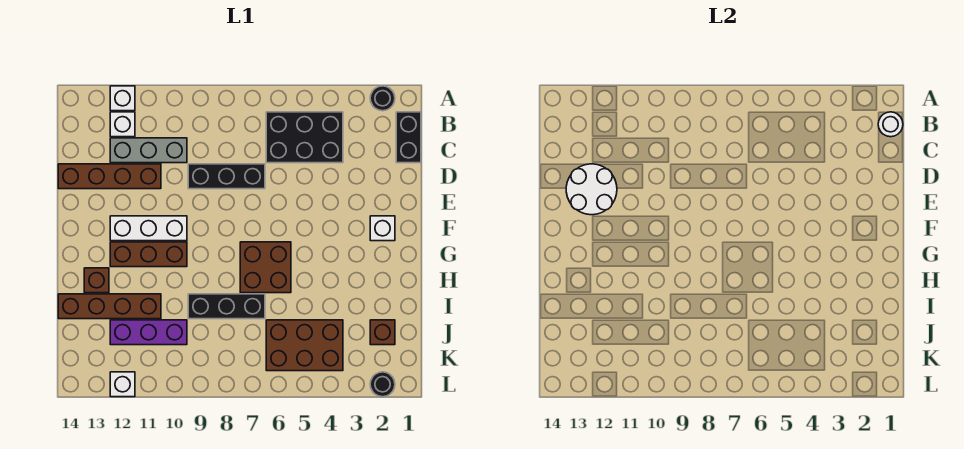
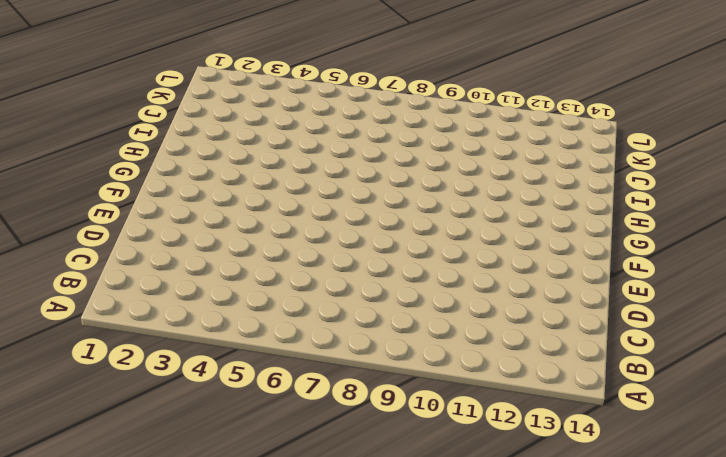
none -> black 1x1 round brick [370,86,395,111]
none -> white 1x1 brick [110,86,135,111]
none -> black 1x2 brick [396,112,421,163]

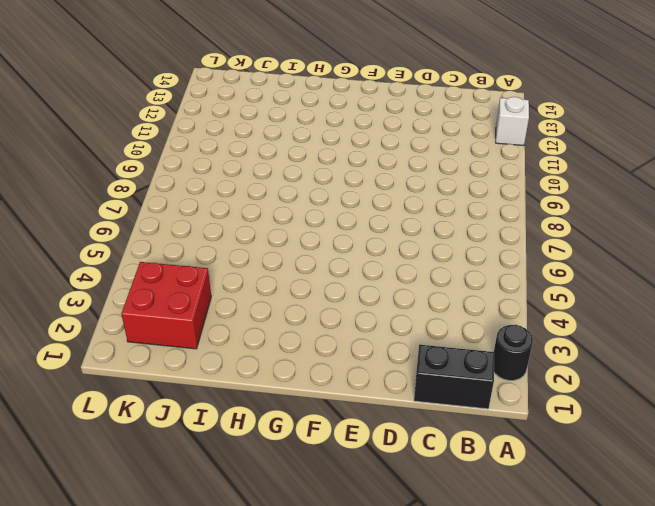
red 2x2 brick [121,262,211,349] -> brown 1x1 brick [370,320,395,345]
none -> black 2x3 brick [266,112,343,163]
none -> white 1x1 brick [110,112,135,137]
none -> grey 1x3 brick [110,138,187,163]

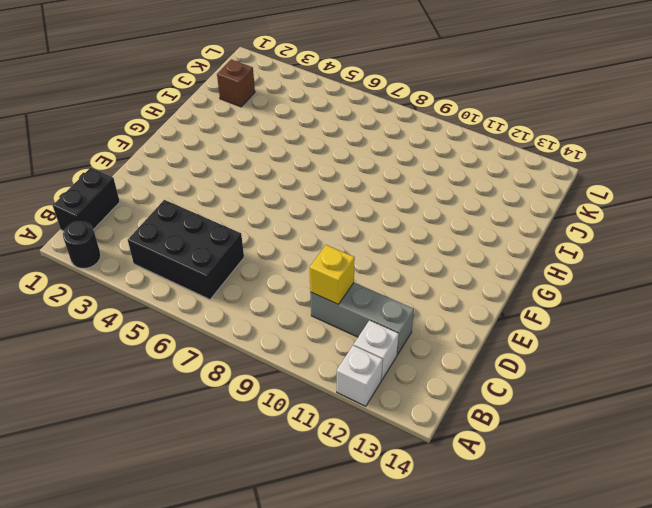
yellow 1x1 brick [310,245,355,304] -> none
none -> black 1x3 brick [188,164,265,189]
none -> brown 1x4 brick [58,164,161,189]
none -> white 1x1 brick [370,216,395,241]

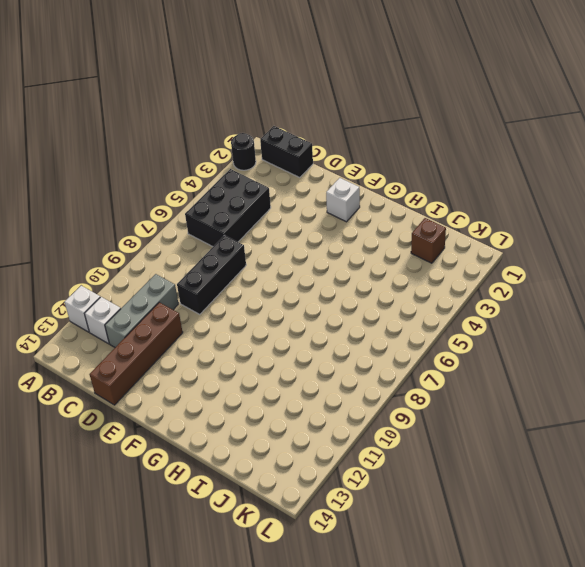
none -> white 1x3 brick [110,216,187,241]
none -> brown 2x2 brick [240,242,291,293]
none -> brown 1x3 brick [110,242,187,267]

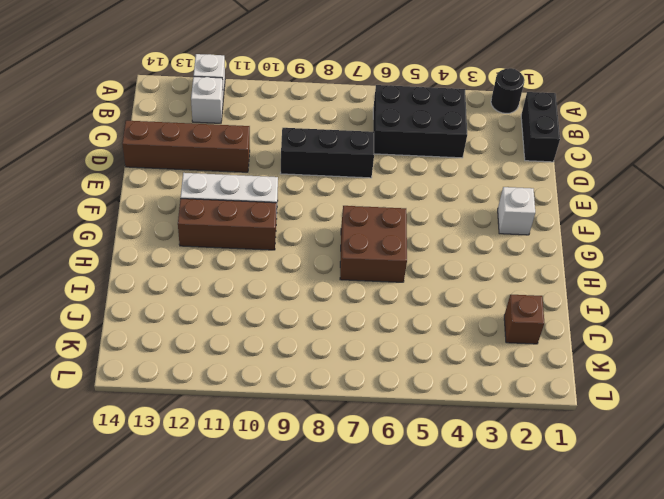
none -> grey 1x3 brick [110,138,187,163]
none -> brown 1x1 brick [84,268,109,293]
none -> black 1x3 brick [188,294,265,319]

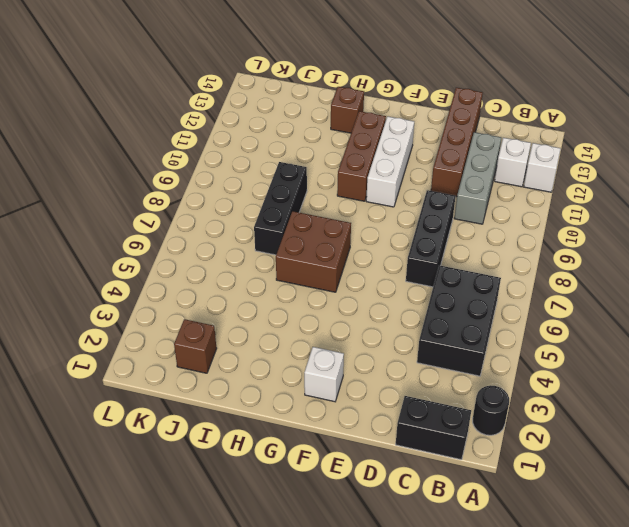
none -> brown 1x4 brick [58,294,161,319]
none -> brown 2x3 brick [266,320,343,371]
none -> purple 1x3 brick [110,320,187,345]

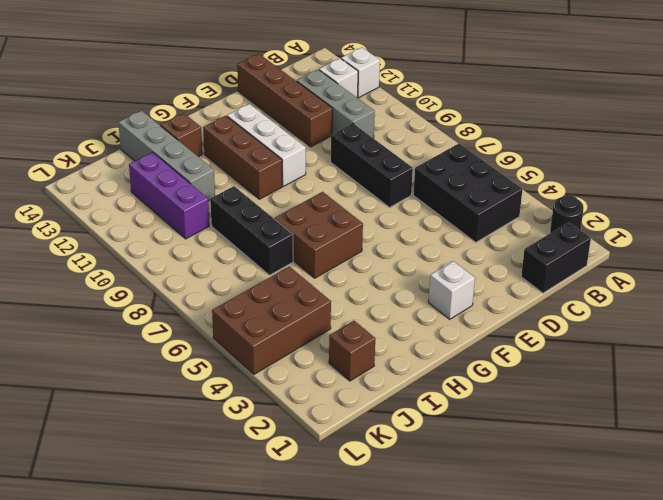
grey 1x4 brick [118,111,215,201] -> brown 1x4 brick [58,294,161,319]
brown 2x3 brick [212,266,331,374] -> brown 2x3 brick turned to [266,320,343,371]
none -> black 1x1 round brick [370,372,395,397]
none -> white 1x1 brick [110,372,135,397]
none -> white 1x1 round brick [878,112,903,137]

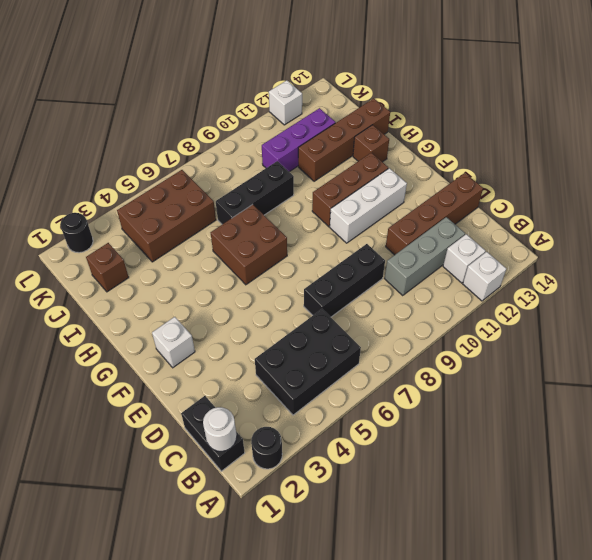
none -> white 2x2 round brick [566,164,617,215]

